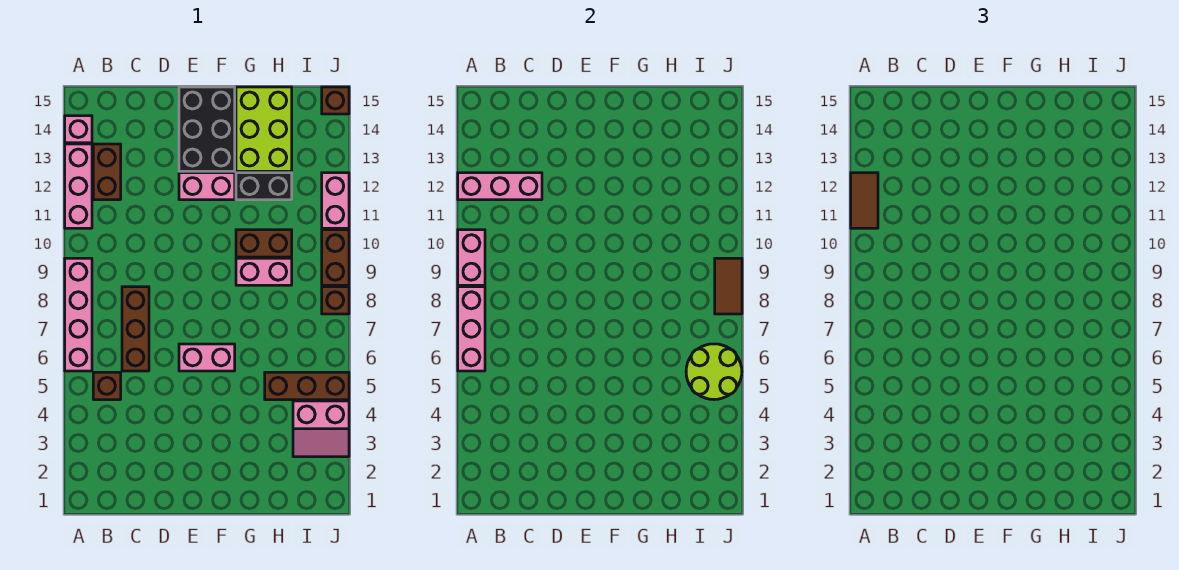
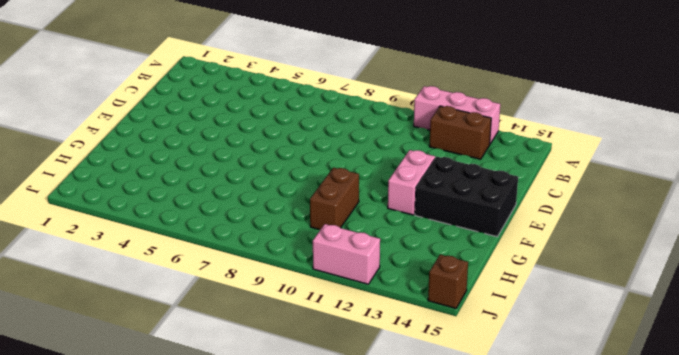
none -> pink 1x4 brick [65,258,92,371]
none -> pink 1x1 brick [65,116,92,143]
none -> brown 1x1 brick [93,372,121,400]

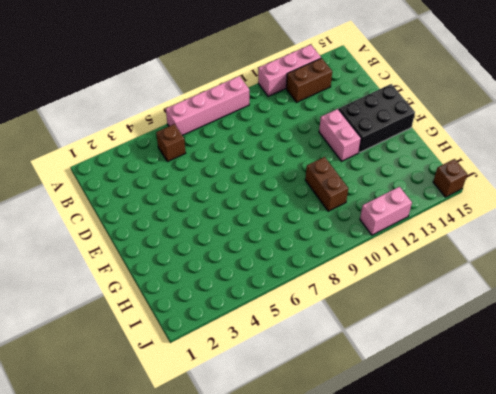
none -> pink 1x1 brick [65,116,92,143]
none -> brown 1x3 brick [122,287,149,371]
none -> pink 1x2 brick [179,344,235,371]

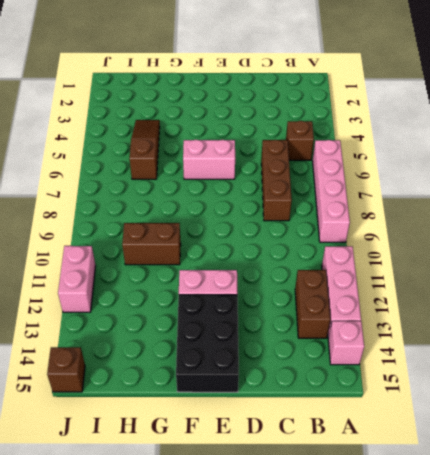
brown 1x3 slope [129,120,160,179] -> brown 1x3 brick [265,372,349,400]
none -> pink 1x2 brick [236,258,292,285]
none -> black 1x2 brick [236,173,292,200]
none -> lime 2x3 brick [236,87,292,171]

